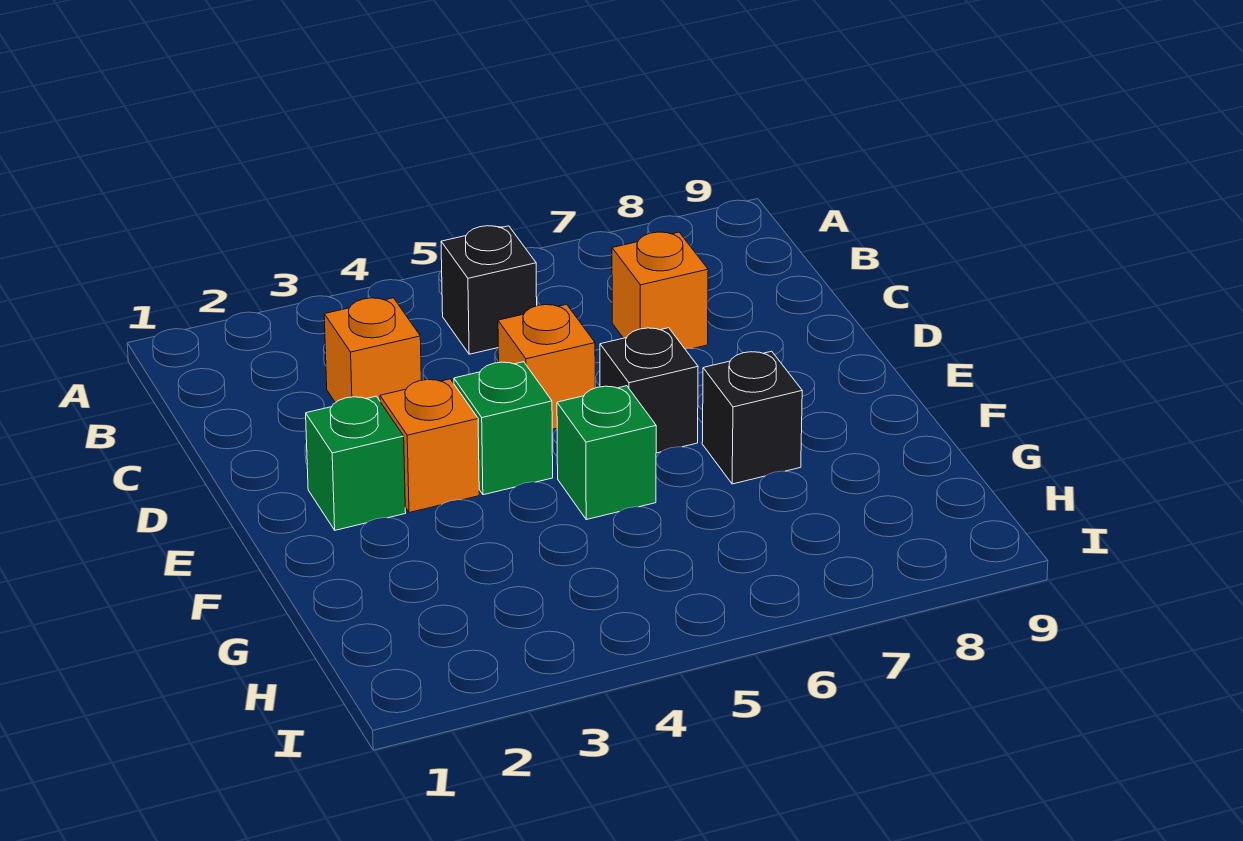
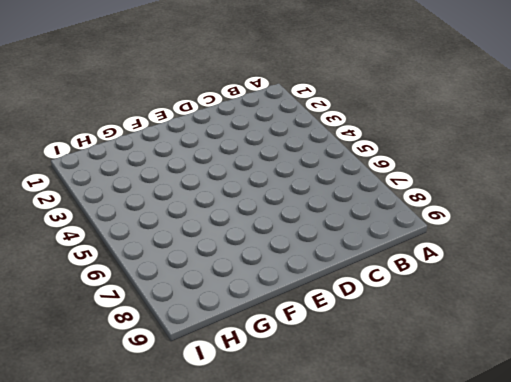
none -> black 1x1 brick [441,226,537,354]
none -> orange 1x1 brick [324,298,421,403]

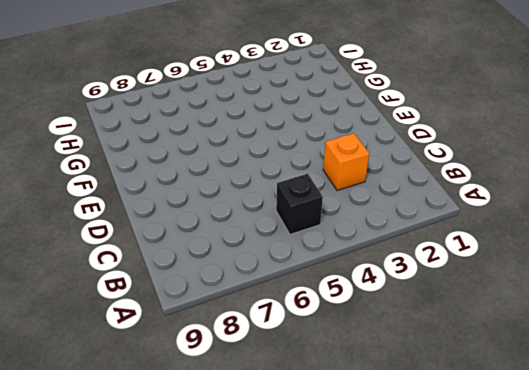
none -> orange 1x1 brick [612,232,708,349]
none -> orange 1x1 brick [498,304,595,429]

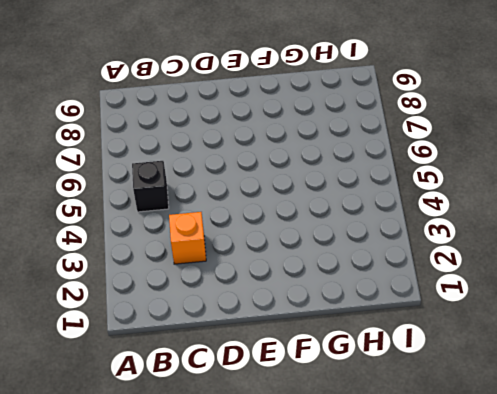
none -> orange 1x1 brick [612,232,708,349]
none -> orange 1x1 brick [498,304,595,429]

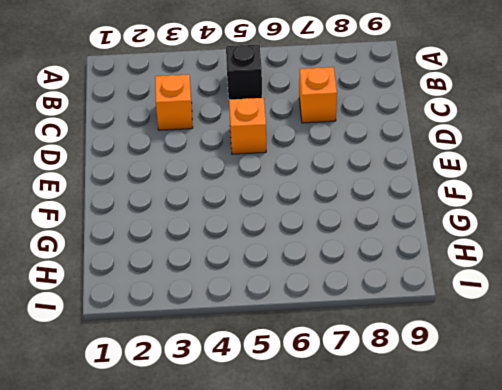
none -> green 1x1 brick [306,396,406,530]
none -> orange 1x1 brick [380,379,479,513]

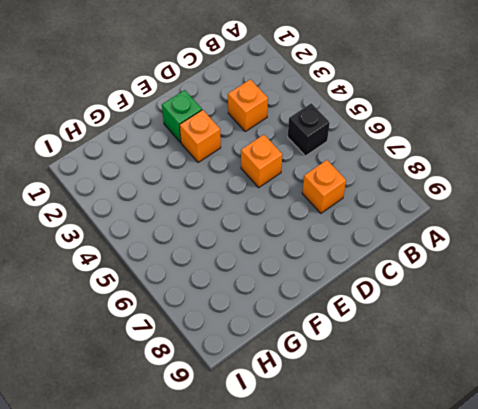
none -> green 1x1 brick [454,362,553,495]
none -> black 1x1 brick [600,328,698,453]

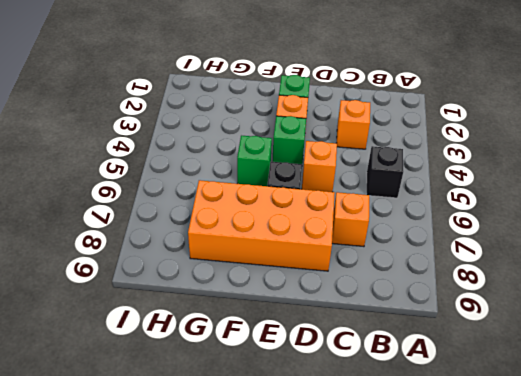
orange 2x4 brick [188,180,335,271] -> black 1x1 brick [702,351,802,484]

